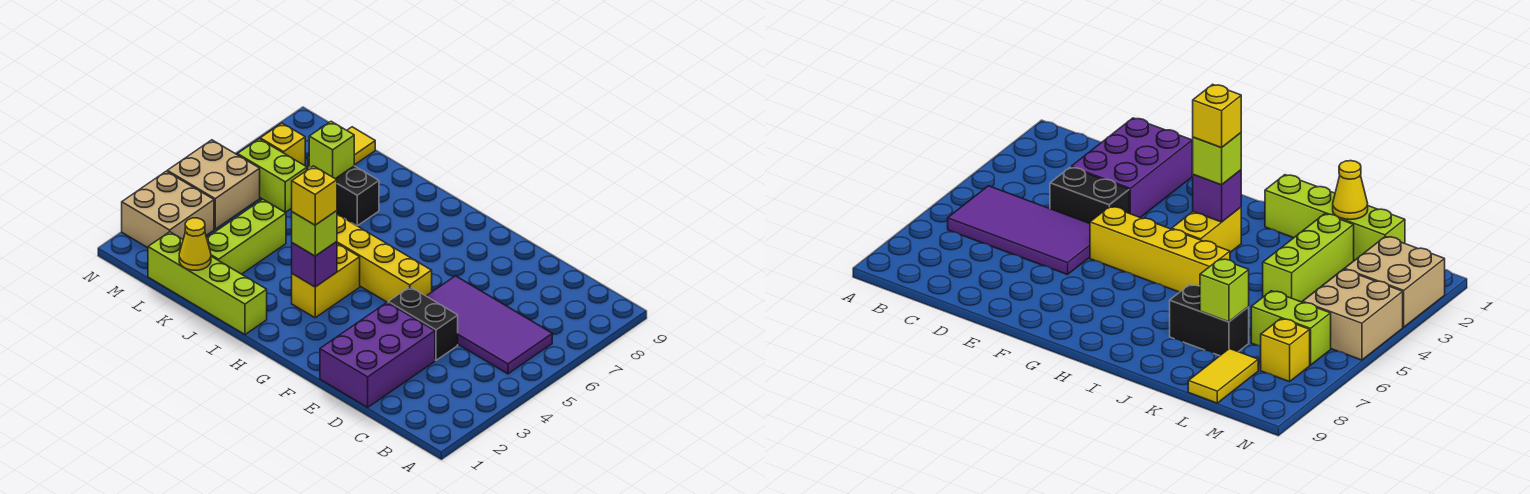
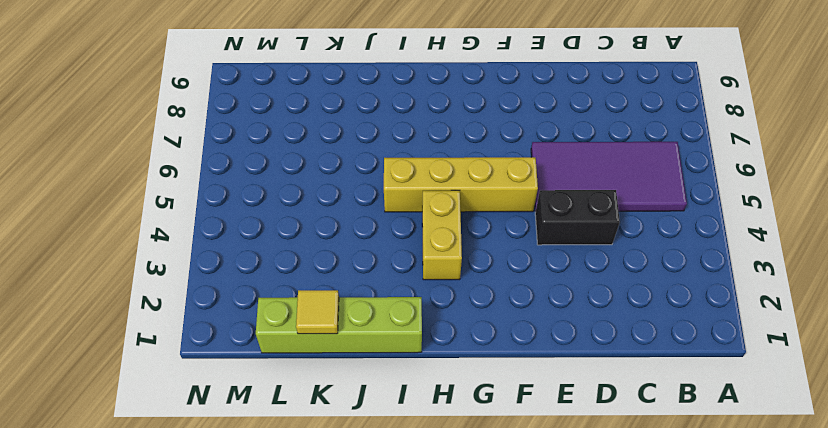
yellow 1x1 tile [296,290,339,334] -> yellow 1x1 cone [179,218,211,270]
none -> purple 2x3 brick [320,303,435,407]
none -> black 1x2 brick [309,166,379,226]
none -> lime 1x3 brick [207,199,286,274]

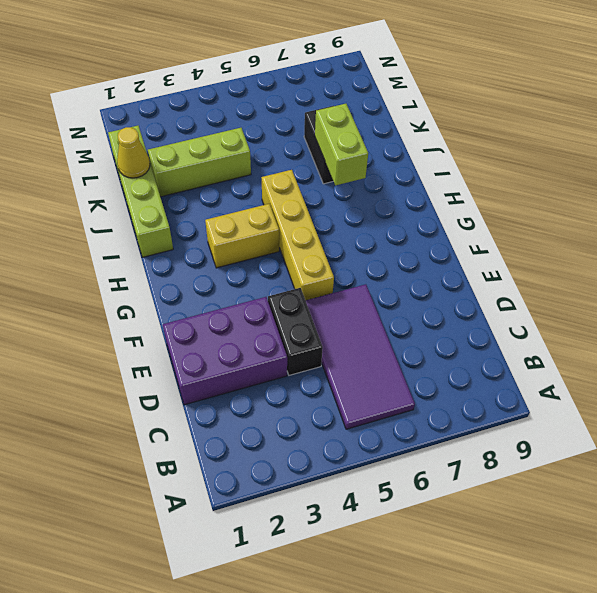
lime 1x2 brick [315,104,368,185] -> lime 1x2 brick moved to [237,139,307,213]
none -> yellow 1x2 tile [308,127,375,168]
none -> tan 2x2 brick [122,171,214,248]
none -> tan 2x2 brick [167,140,260,229]

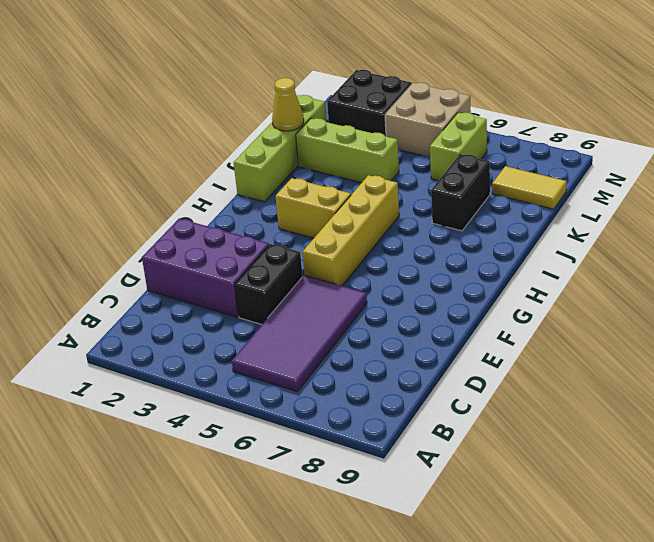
black 2x2 brick [327,70,412,136] -> tan 2x2 brick [122,171,214,248]
none -> yellow 1x1 brick [260,123,305,166]
none -> purple 1x1 brick [292,242,337,287]
none -> lime 1x1 brick [309,121,354,179]

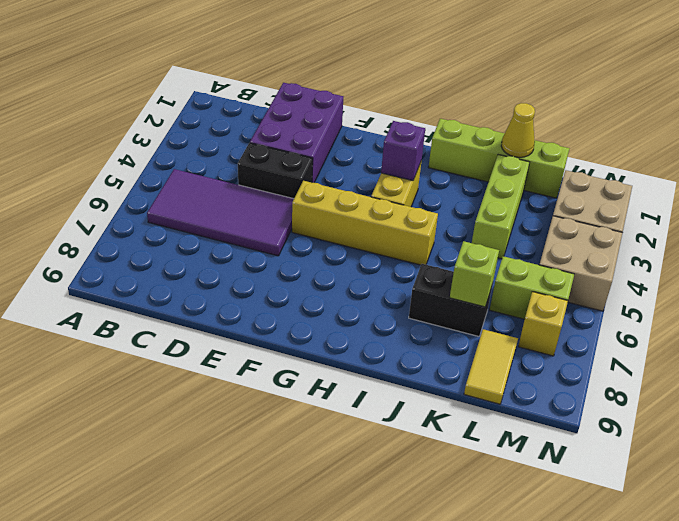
none -> lime 1x1 brick [292,211,337,256]
none -> yellow 1x1 brick [292,166,337,225]

